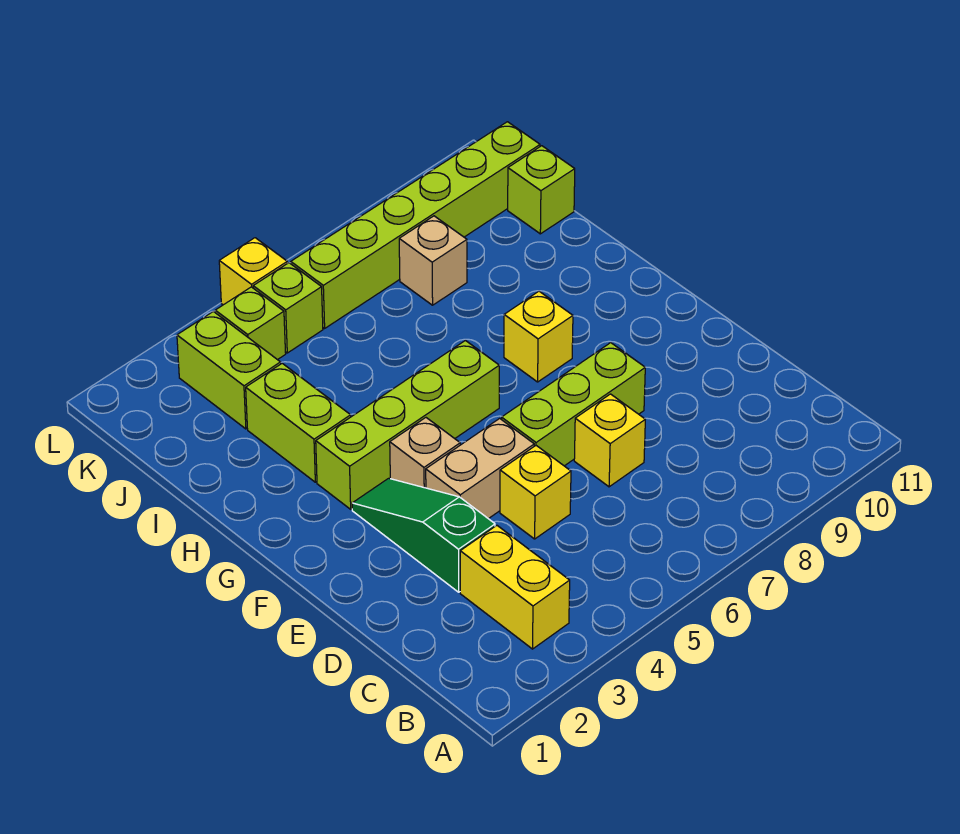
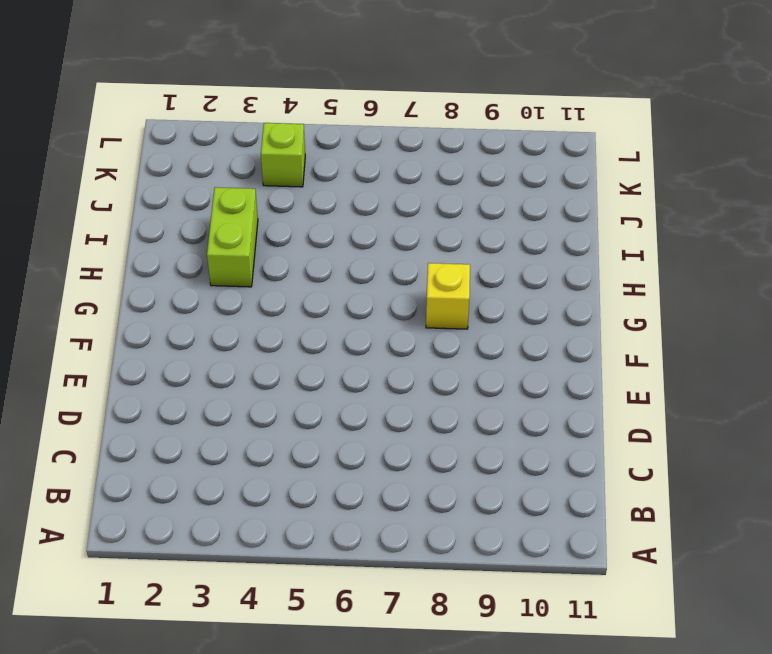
none -> yellow 1x2 brick [460,526,570,649]
none -> green 1x3 slope [352,478,495,592]
none -> yellow 1x1 brick [500,446,571,539]

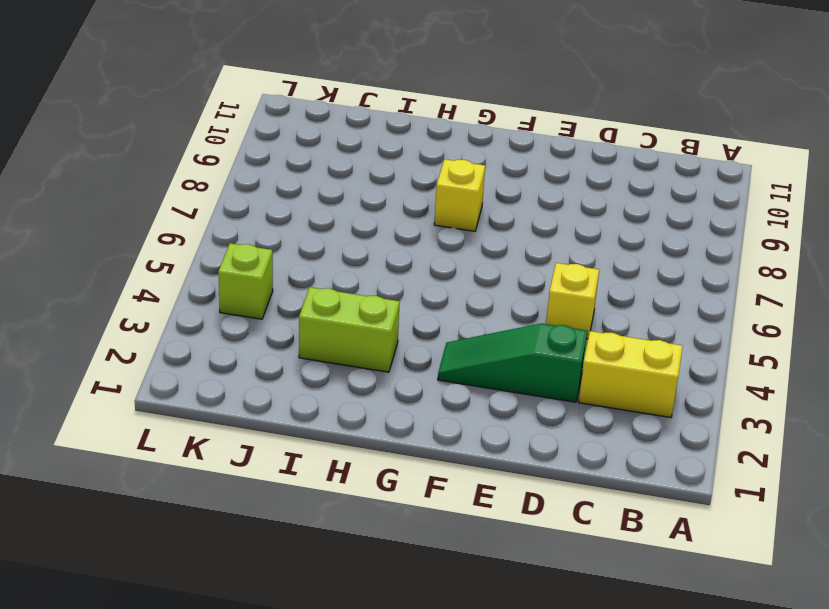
none -> yellow 1x1 brick [574,394,645,487]
none -> tan 1x2 brick [426,418,534,519]
none -> lime 1x3 brick [502,343,645,466]

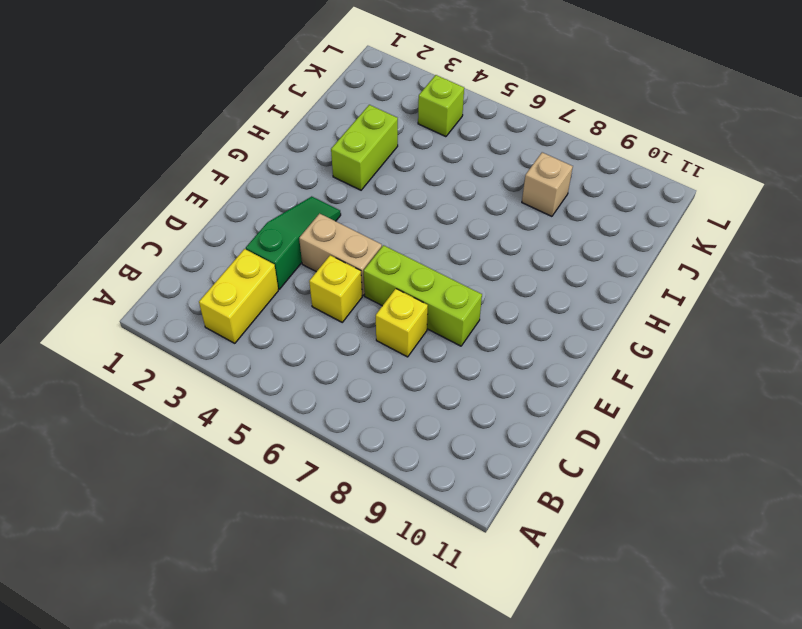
none -> tan 1x1 brick [390,418,460,488]
none -> lime 1x4 brick [316,341,499,509]
none -> yellow 1x1 brick [504,291,573,382]

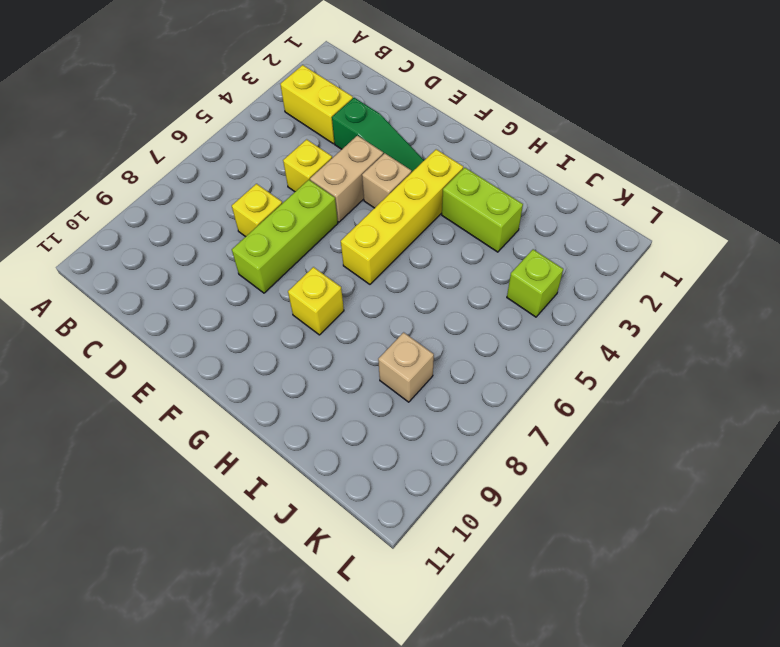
yellow 1x4 brick [341,149,463,284] -> lime 1x4 brick [316,341,499,509]
none -> lime 1x2 brick [177,311,281,429]
none -> lime 1x1 brick [508,146,575,234]
none -> lime 1x1 brick [253,263,323,353]

